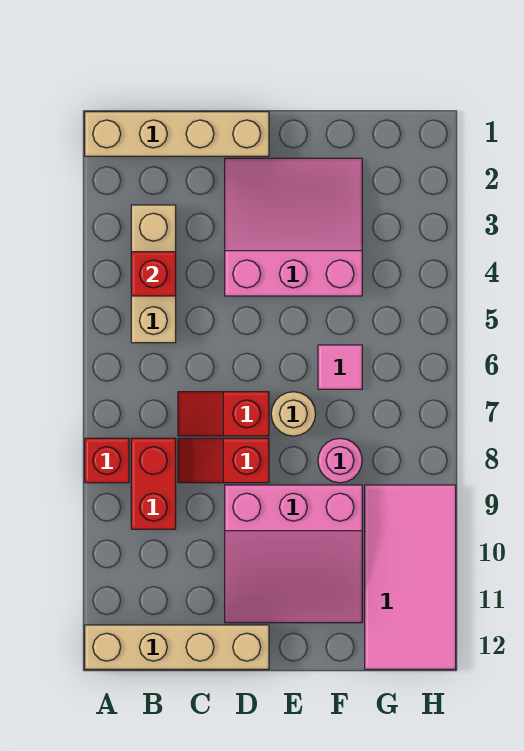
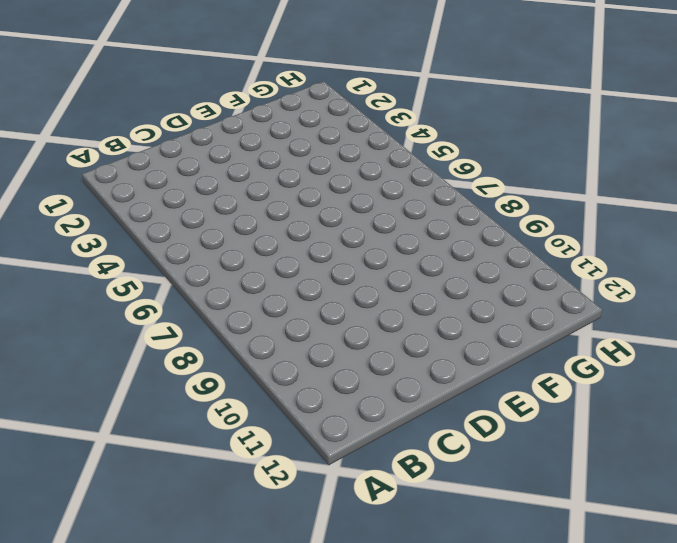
none -> tan 1x4 brick [85,112,269,156]
none -> red 1x1 brick [85,438,129,483]
none -> tan 1x4 brick [85,625,269,669]

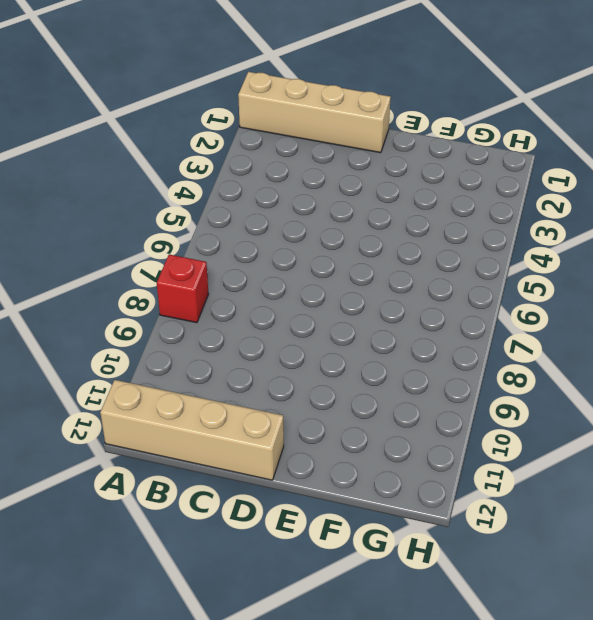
none -> tan 1x3 brick [131,205,176,343]
none -> red 1x2 brick [131,438,176,529]
none -> red 1x2 slope [178,392,269,436]

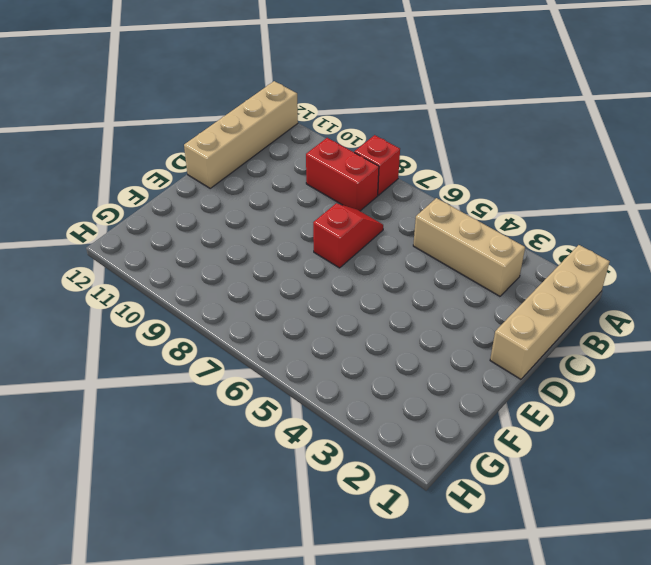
none -> red 1x2 slope [178,438,269,483]
none -> pink 3x3 slope [225,158,362,296]
none -> pink 3x3 slope [225,485,362,623]

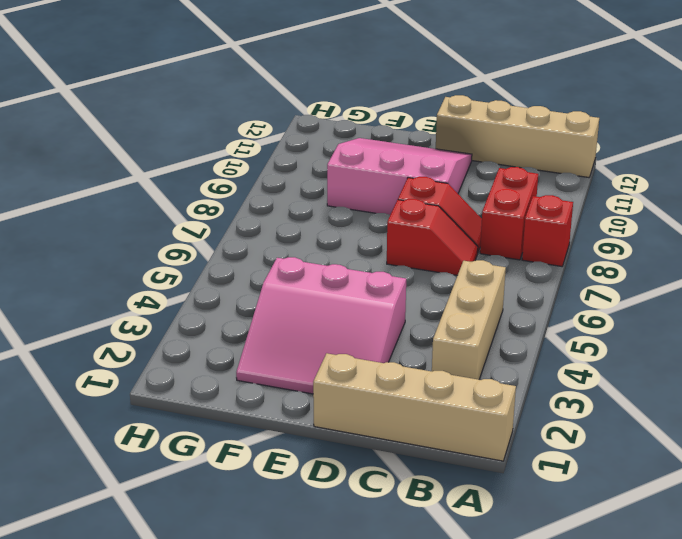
none -> tan 1x1 round brick [271,392,316,436]
none -> pink 1x1 tile [318,345,362,389]
none -> pink 1x1 round brick [318,438,362,483]

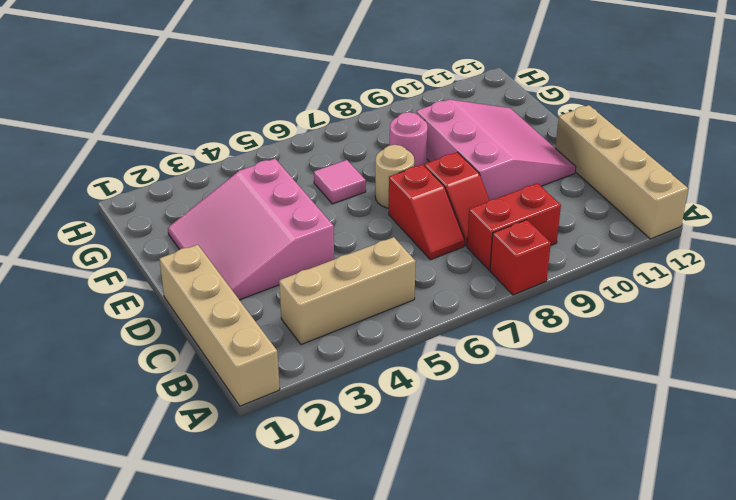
none -> pink 2x4 tile [365,485,456,669]
none -> red 1x1 brick [131,252,176,296]

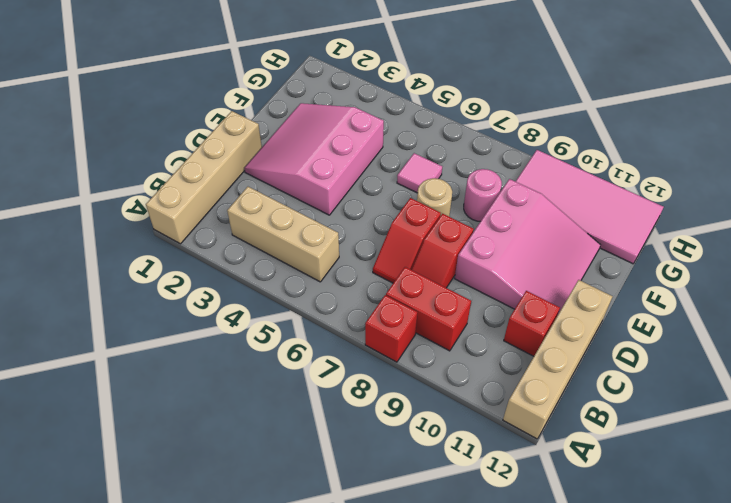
red 1x1 brick [504,291,560,356] -> red 1x1 brick moved to [131,252,176,296]

